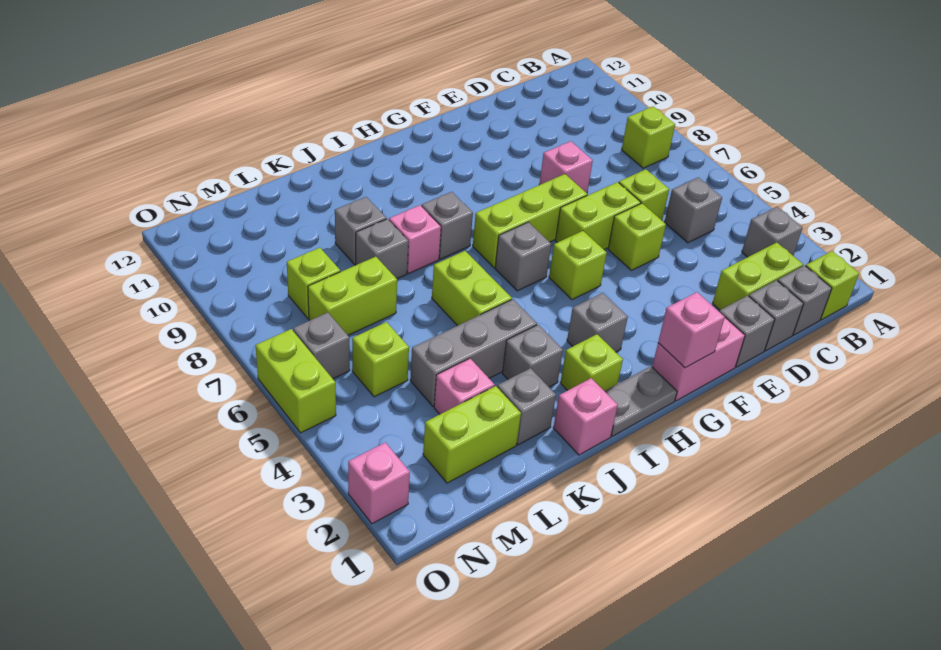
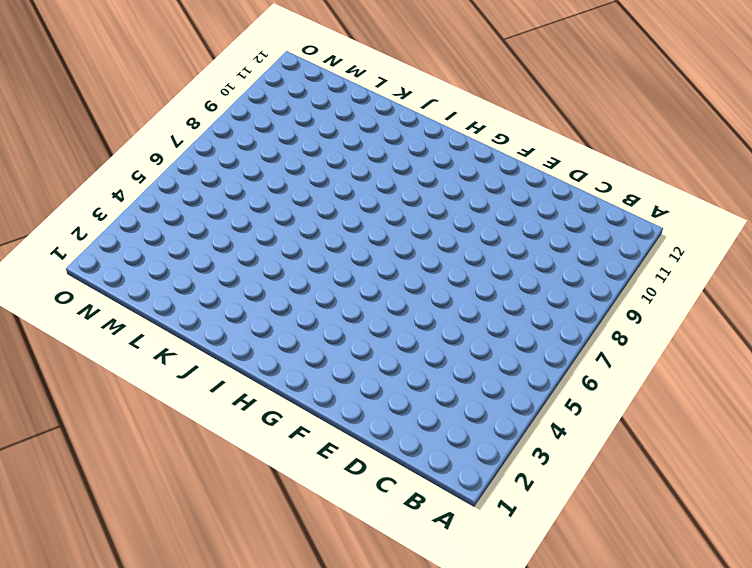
none -> lime 1x1 brick [806,251,859,320]
none -> grey 1x1 brick [742,207,803,257]
none -> lime 1x1 brick [622,106,675,168]
none -> grey 1x1 brick [778,266,832,335]

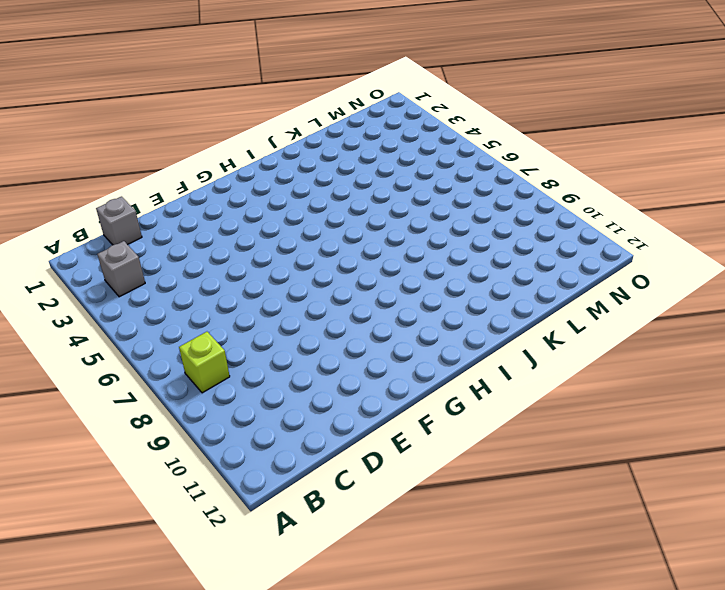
none -> lime 1x1 brick [806,251,859,320]
none -> lime 1x2 brick [712,242,803,310]
none -> grey 1x1 brick [664,177,722,243]
none -> grey 1x1 brick [749,280,804,351]

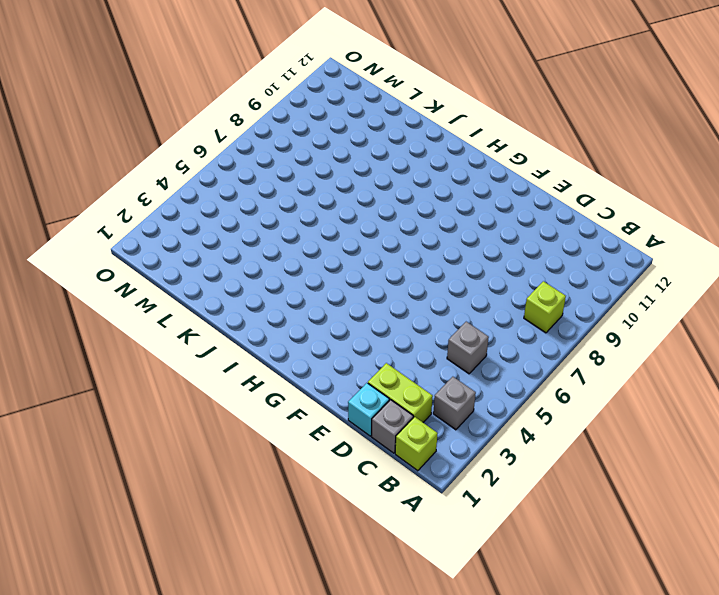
cyan 1x1 brick [348,383,389,436] -> grey 1x1 brick [749,280,804,351]
none -> lime 1x1 brick [619,169,669,220]
none -> grey 1x1 brick [719,296,775,367]
none -> lime 1x1 brick [608,204,666,270]
none -> lime 1x2 brick [555,182,641,250]

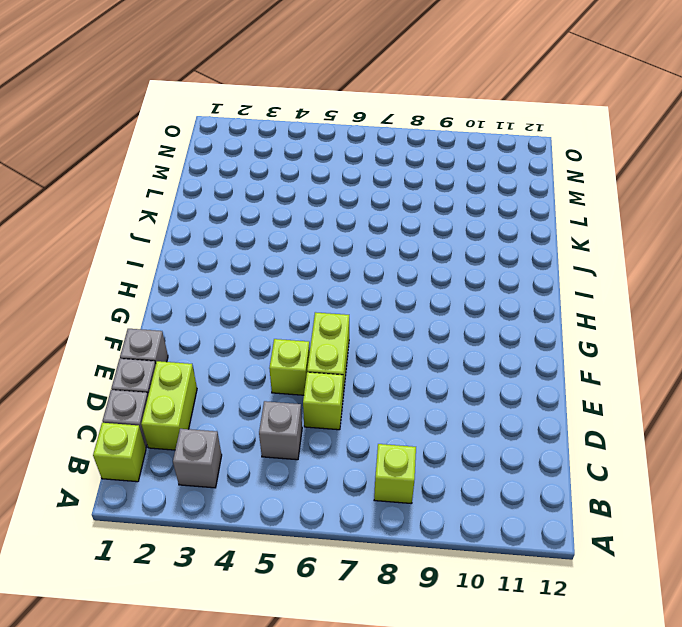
none -> pink 1x1 brick [539,141,593,193]
none -> pink 1x2 brick [652,318,745,401]
none -> lime 1x3 brick [473,174,587,268]
none -> lime 1x1 brick [549,231,607,300]

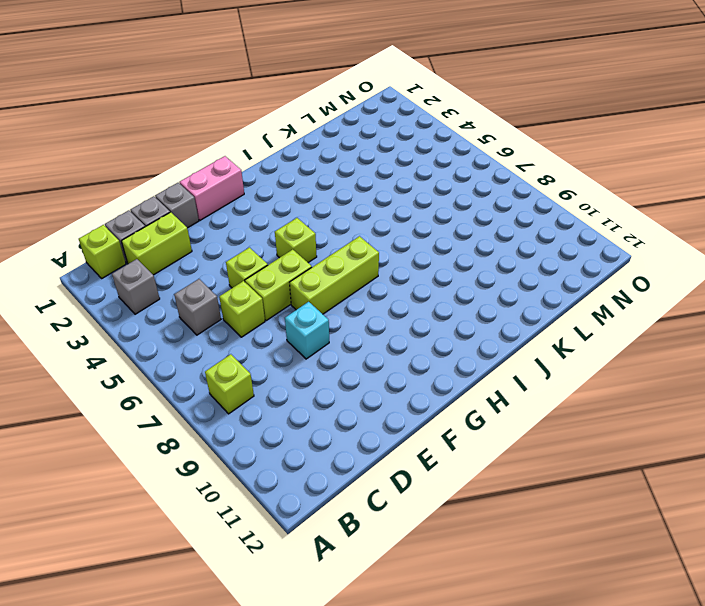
cyan 1x1 brick [285,302,329,359] -> pink 1x1 brick [539,141,593,193]
none -> grey 1x2 plate [605,366,677,436]
none -> grey 1x1 brick [567,293,628,352]
none -> grey 1x1 brick [495,222,551,291]
none -> lime 1x1 brick [560,334,623,391]

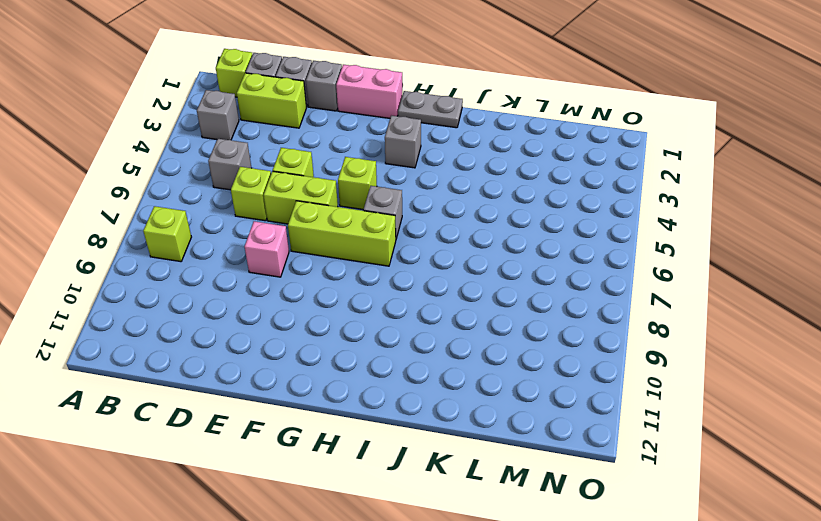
none -> lime 1x1 brick [560,334,623,391]
none -> grey 1x1 brick [421,192,473,259]
none -> pink 1x1 brick [553,378,618,455]
none -> grey 1x1 brick [502,325,563,387]

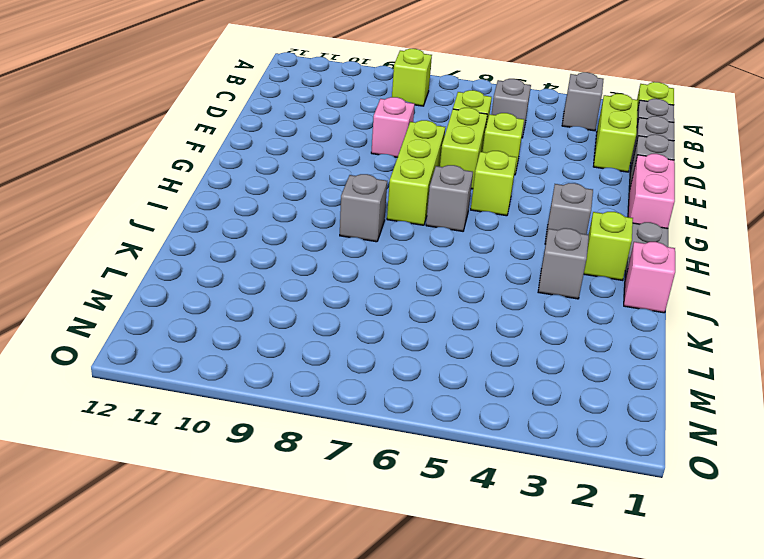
none -> grey 1x3 brick [410,299,537,407]
none -> lime 1x2 brick [432,251,512,326]
none -> pink 1x1 brick [389,205,441,273]
none -> grey 1x1 brick [497,368,556,445]

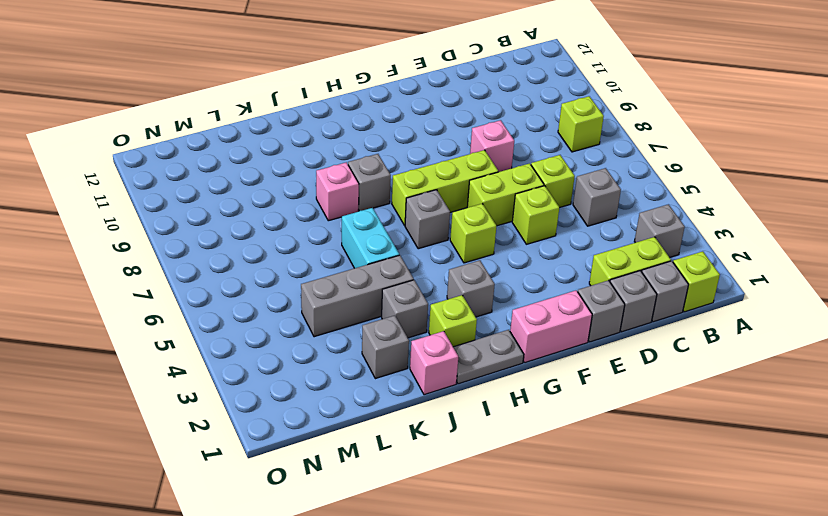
cyan 1x2 brick [342,208,399,268] -> lime 1x2 brick [432,251,512,326]
none -> grey 1x1 brick [356,219,408,279]
none -> grey 1x1 brick [335,197,386,265]
none -> lime 1x2 brick [423,386,521,483]
none -> pink 1x1 brick [434,358,494,414]

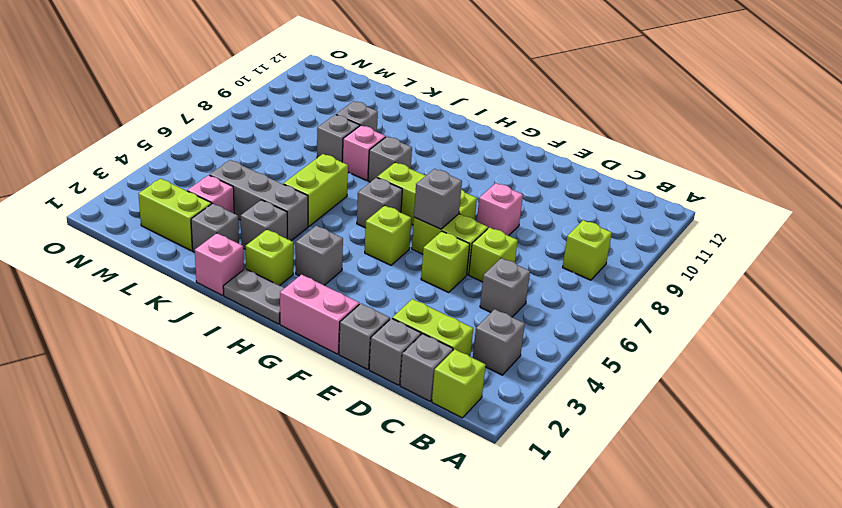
grey 1x1 brick [414,169,462,229] -> grey 1x1 brick moved to [293,313,350,379]
none -> lime 1x2 brick [308,257,397,335]
none -> lime 1x1 brick [352,322,409,397]
none -> lime 1x1 brick [287,248,340,319]
none -> pink 1x1 brick [348,442,410,524]

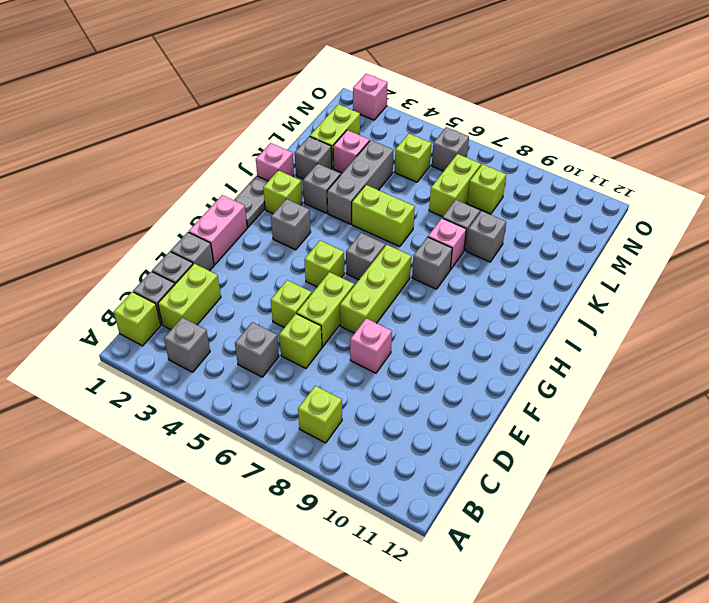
none -> lime 1x2 brick [255,329,336,433]
none -> pink 1x1 brick [658,292,725,368]

